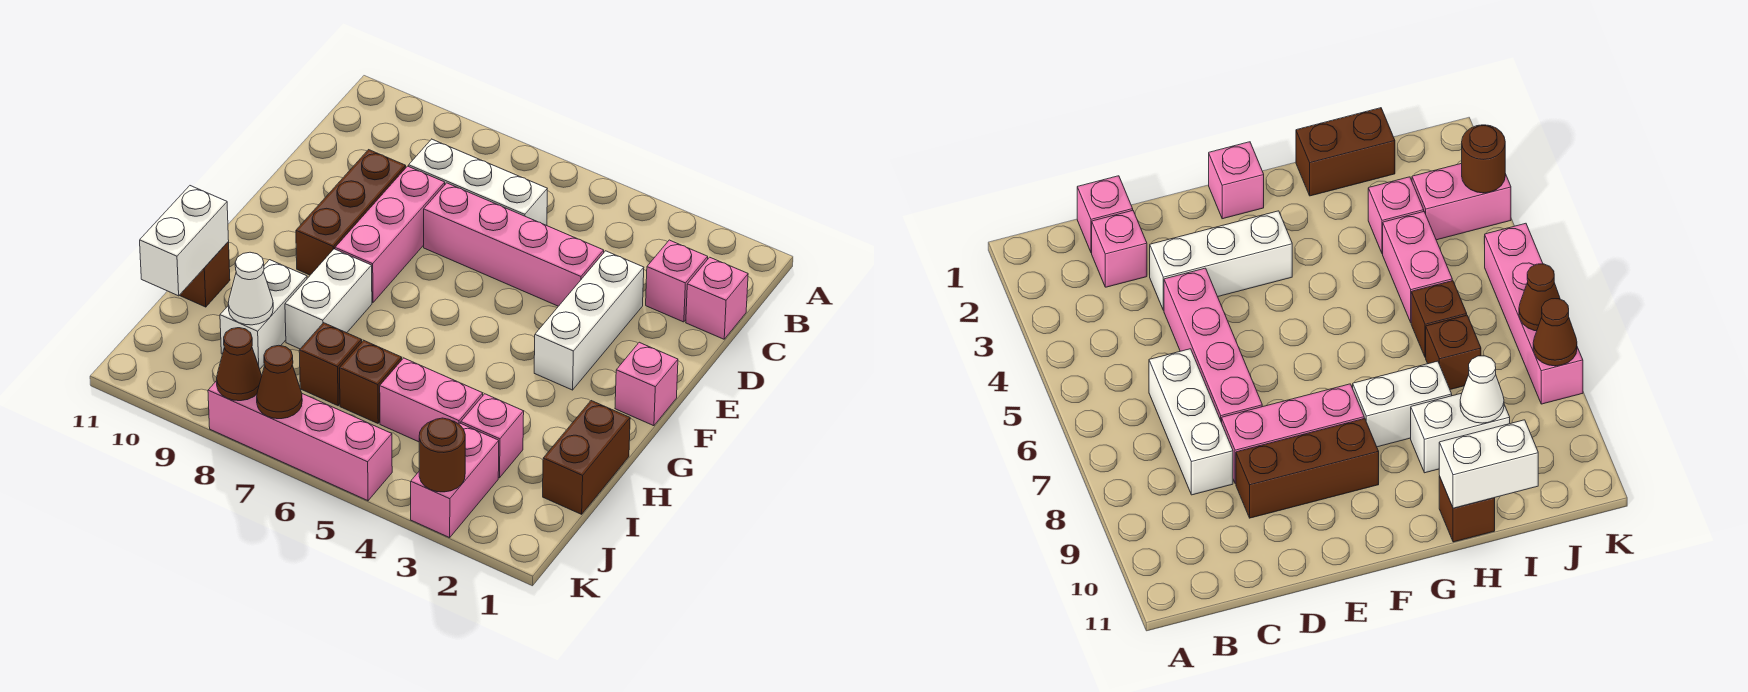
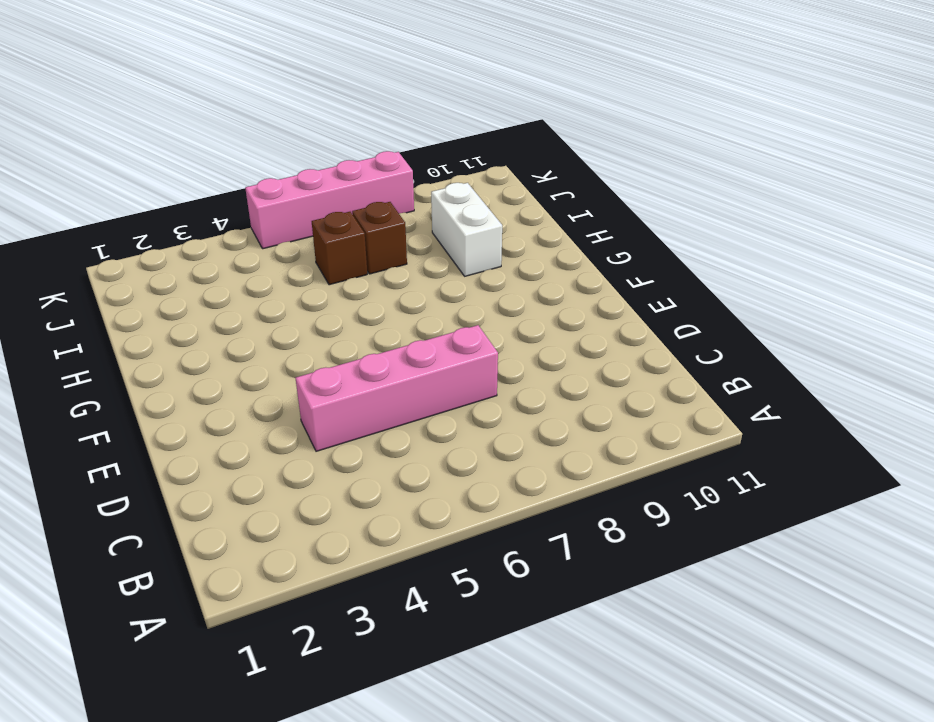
none -> pink 1x1 brick [686,257,748,339]
none -> pink 1x1 brick [646,240,708,322]
none -> white 1x3 brick [409,139,547,226]

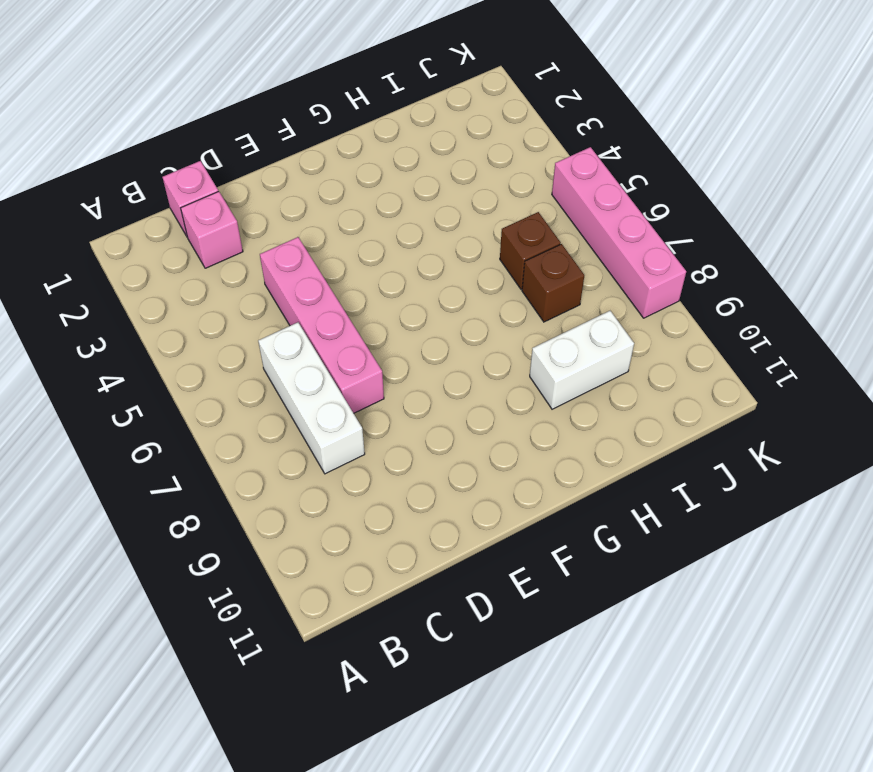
none -> white 1x3 brick [534,251,644,390]
none -> pink 1x3 brick [335,166,445,303]
none -> brown 1x3 brick [296,150,406,275]

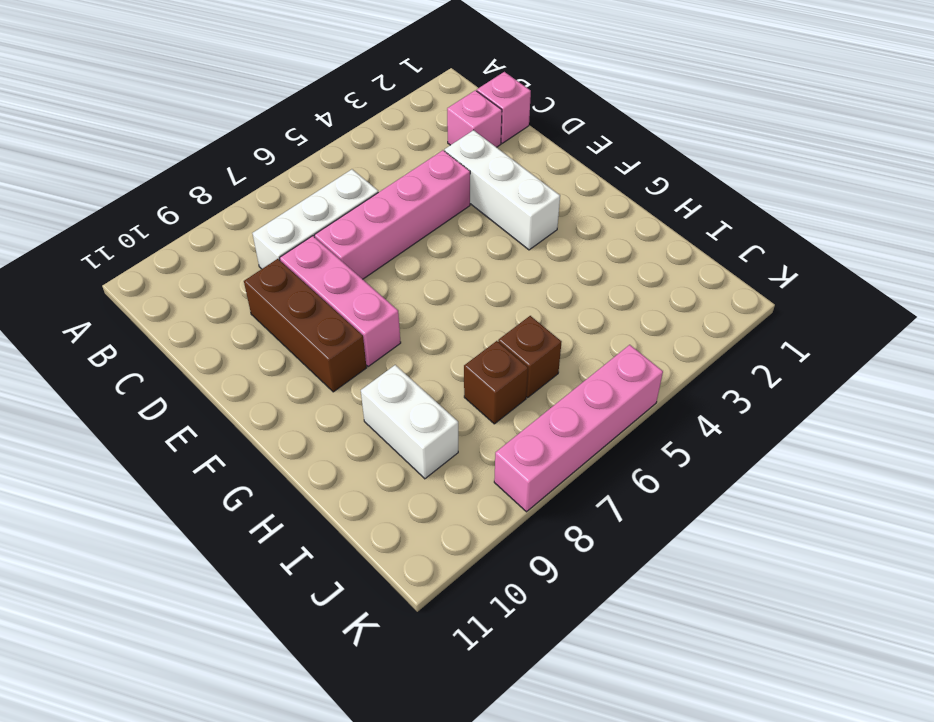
none -> pink 1x1 brick [615,342,678,426]
none -> white 1x2 brick [285,249,372,349]
none -> brown 1x2 brick [543,401,630,514]

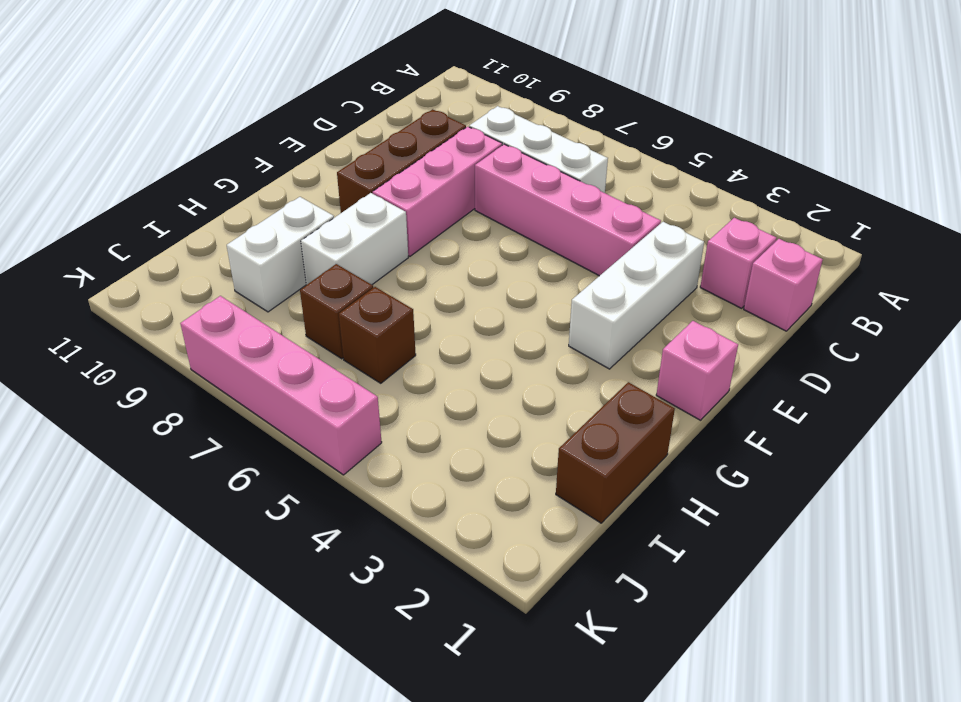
none -> brown 1x1 brick [179,242,230,307]
none -> pink 1x1 brick [461,394,524,478]
none -> pink 1x2 brick [380,358,483,442]

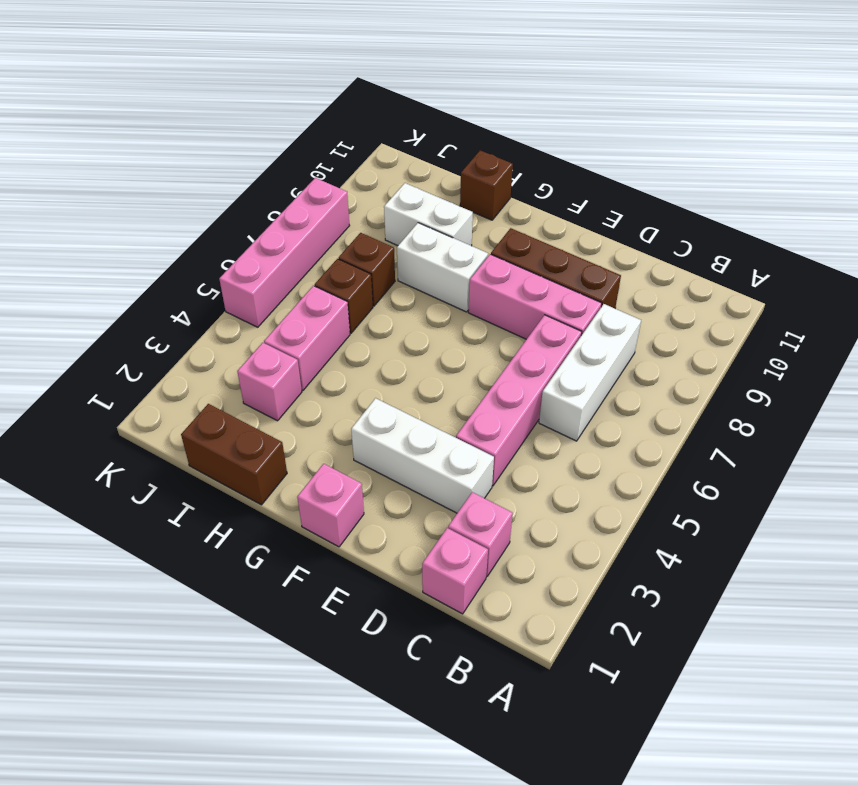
none -> pink 1x2 brick [411,423,499,538]
none -> white 1x2 brick [140,186,229,296]
none -> white 1x1 cone [228,252,273,325]

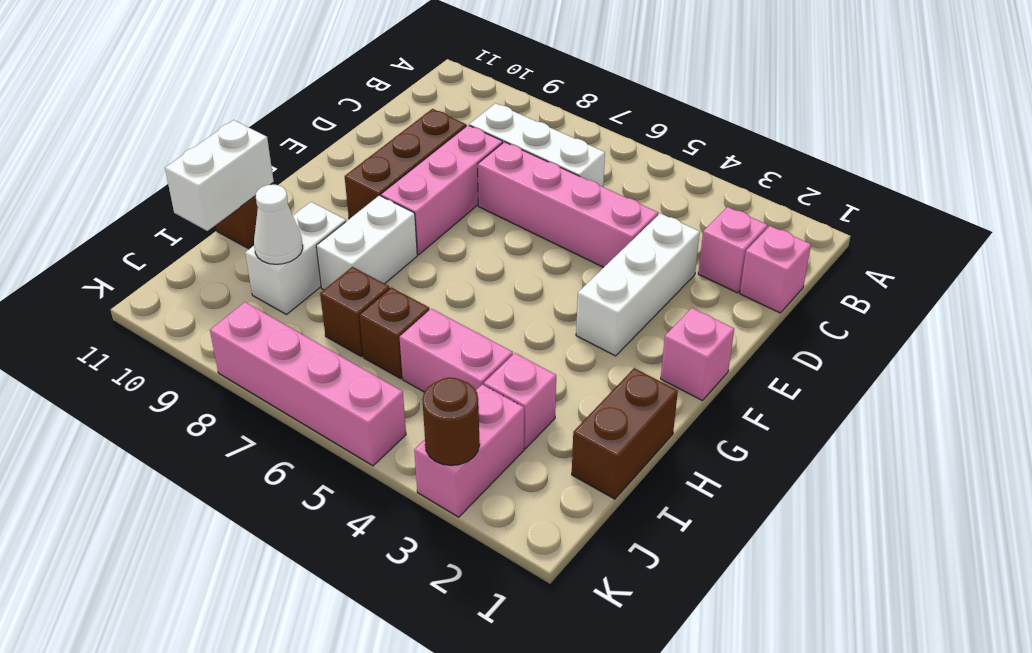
none -> brown 1x1 cone [257,345,302,419]
none -> brown 1x1 cone [217,328,262,401]

